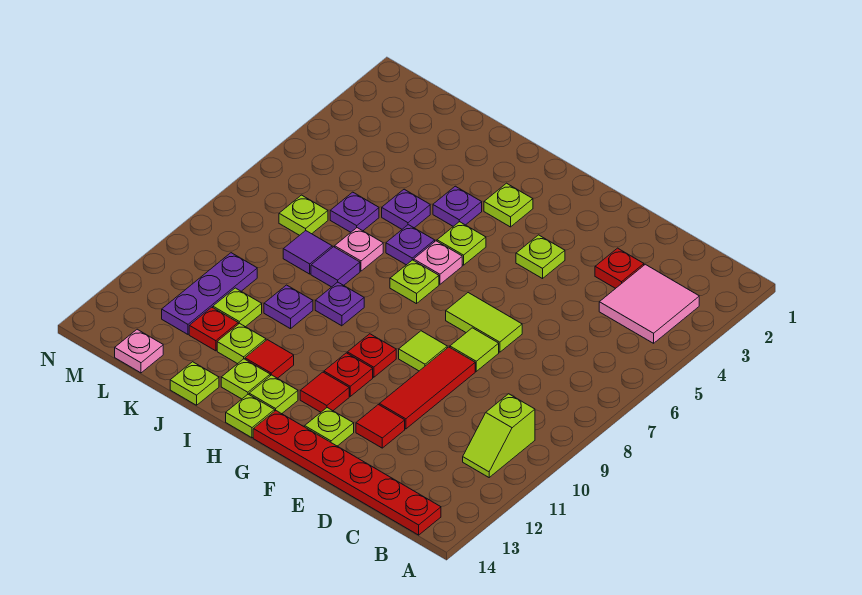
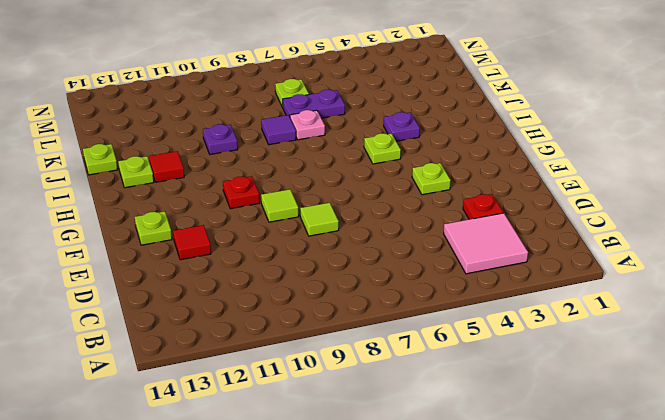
purple 1x2 plate [283,90,345,118] -> purple 1x1 plate [330,192,379,232]
none -> lime 1x2 slope [463,394,535,477]
none -> red 1x6 plate [253,411,441,535]
none -> lime 1x2 tile [446,293,522,352]
none -> red 1x3 tile [379,347,475,429]

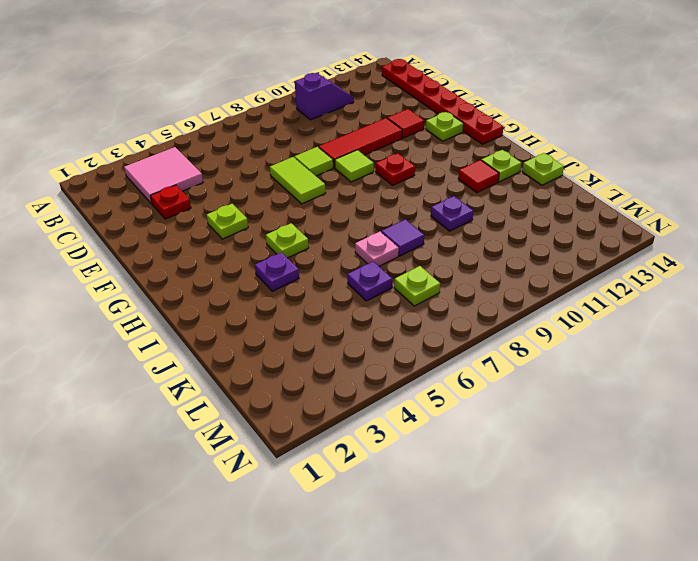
purple 1x2 slope [295,73,354,120] -> lime 1x2 slope [463,394,535,477]
none -> red 1x1 plate [324,353,373,396]
none -> red 1x1 tile [300,372,349,412]
none -> lime 1x1 plate [484,183,533,227]
none -> pink 1x1 plate [414,241,462,284]

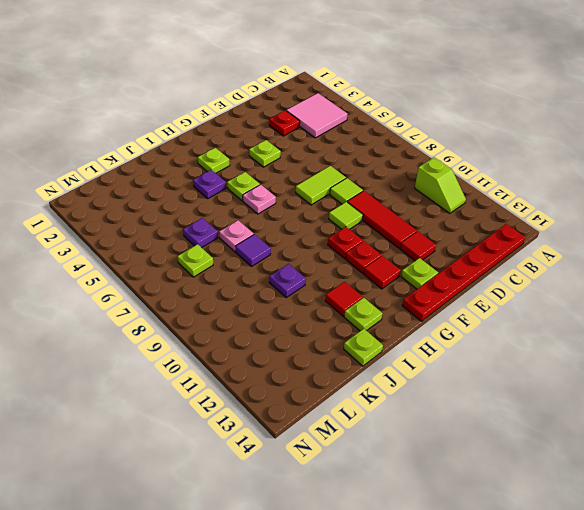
none -> lime 1x1 plate [390,260,439,304]
none -> lime 1x1 plate [249,375,298,414]
none -> lime 1x1 plate [226,394,275,438]
none -> purple 1x1 plate [386,225,435,265]

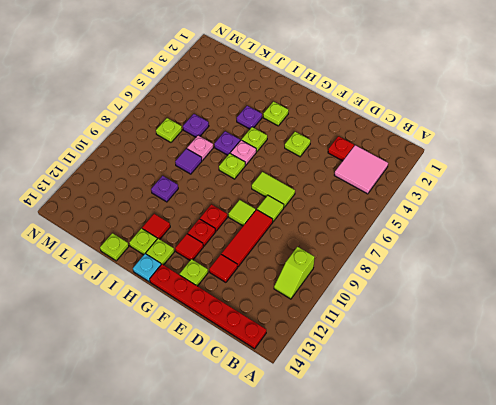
cyan 1x1 plate [133,254,161,282] -> lime 1x1 plate [226,394,275,438]
none -> purple 1x1 plate [315,282,364,326]
none -> purple 1x1 plate [382,189,430,229]
none -> lime 1x1 plate [217,323,266,364]
none -> purple 1x1 tile [283,231,332,274]

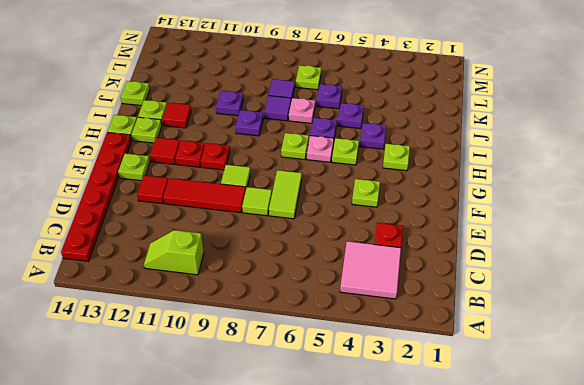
none -> lime 1x1 plate [217,323,266,364]
none -> lime 1x1 plate [213,288,262,327]
none -> red 1x1 plate [189,307,238,351]
none -> purple 1x3 plate [162,253,257,334]

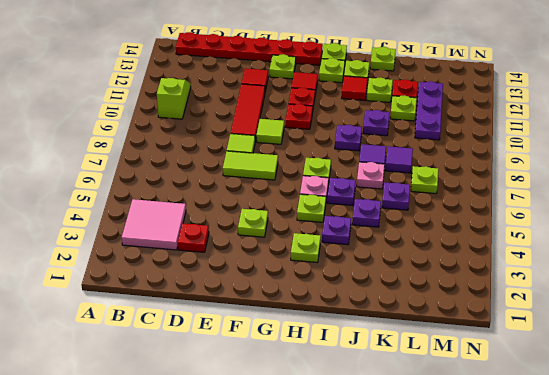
none -> pink 1x1 plate [115,329,163,373]

